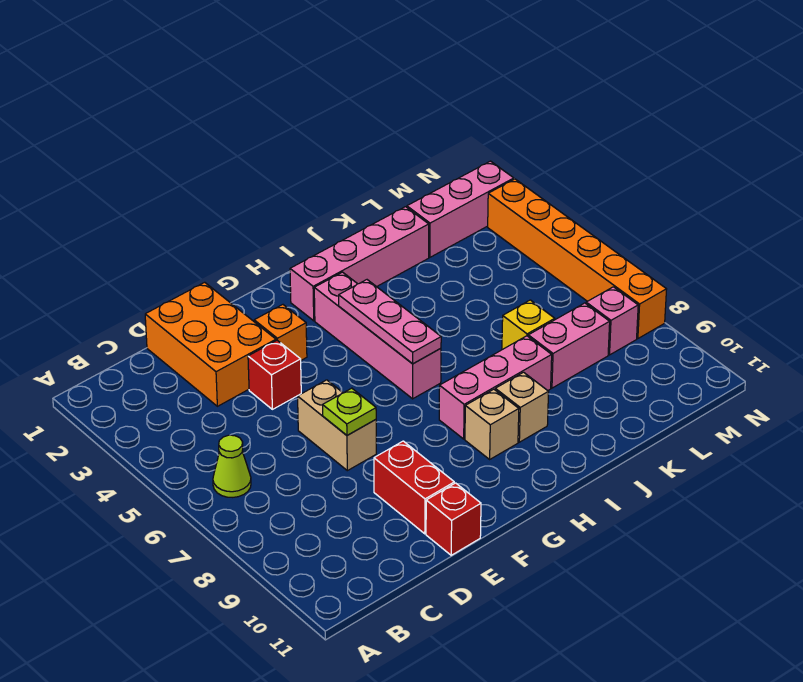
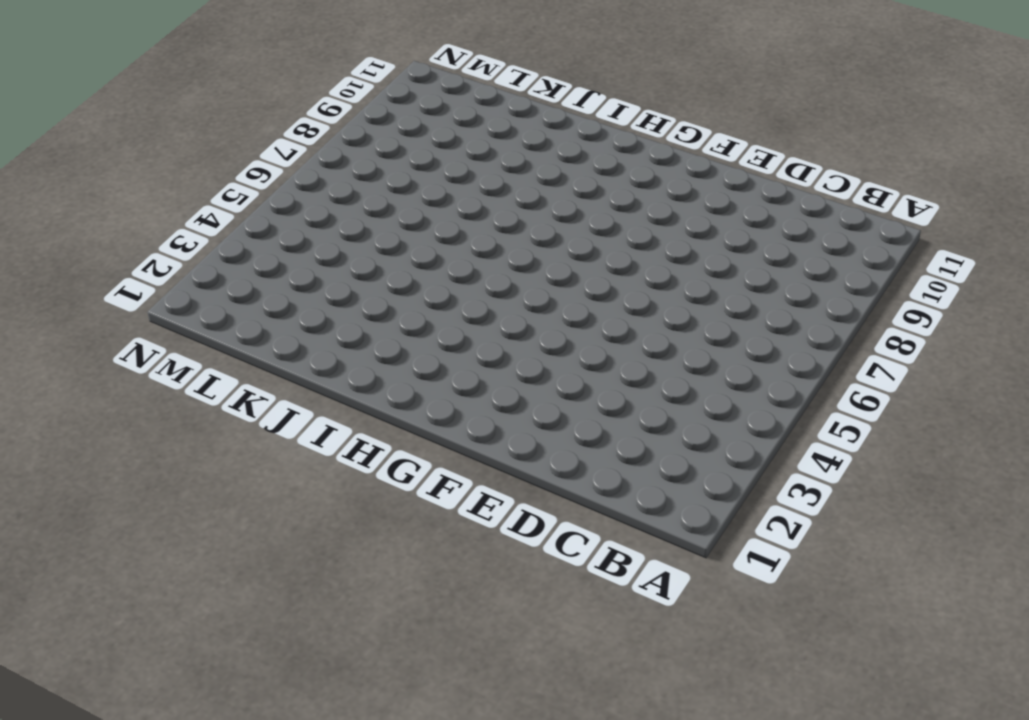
none -> lime 1x1 cone [213,435,251,497]
none -> orange 2x3 brick [145,282,276,406]
none -> red 1x1 brick [248,340,301,409]

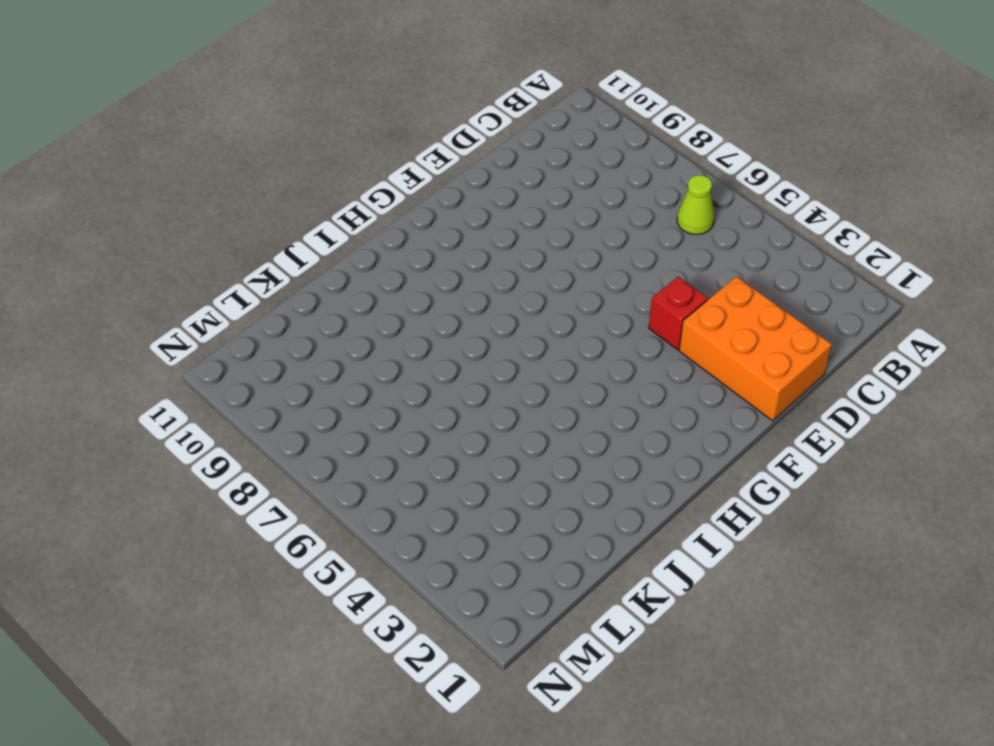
none -> tan 1x2 brick [298,380,376,471]
none -> red 1x2 brick [374,441,454,534]
none -> red 1x1 brick [426,483,481,555]

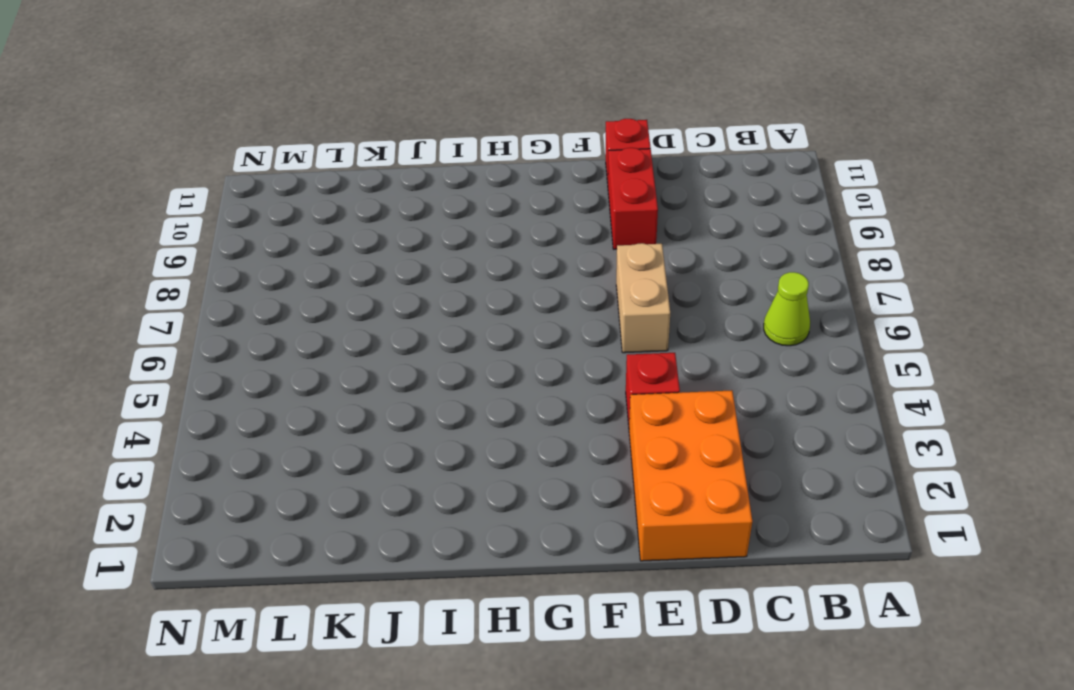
none -> orange 1x1 brick [254,305,307,360]
none -> pink 1x4 brick [290,207,429,321]
none -> pink 1x4 brick [314,272,441,399]

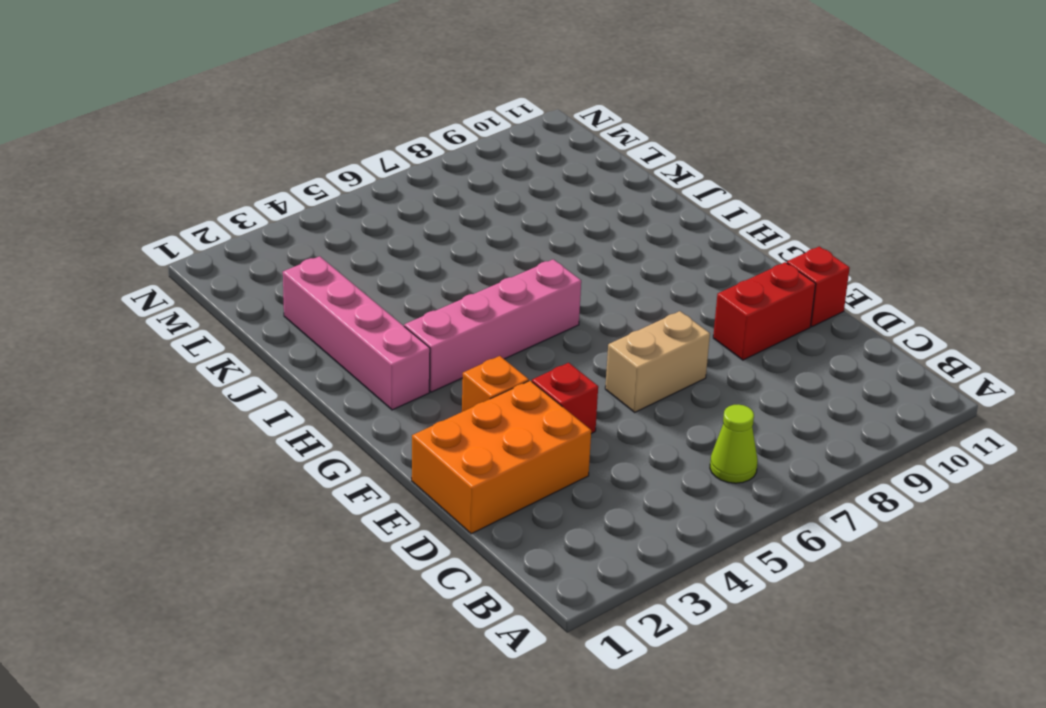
none -> pink 1x3 brick [439,336,552,439]
none -> tan 1x1 brick [465,389,519,459]
none -> tan 1x1 brick [495,372,549,442]

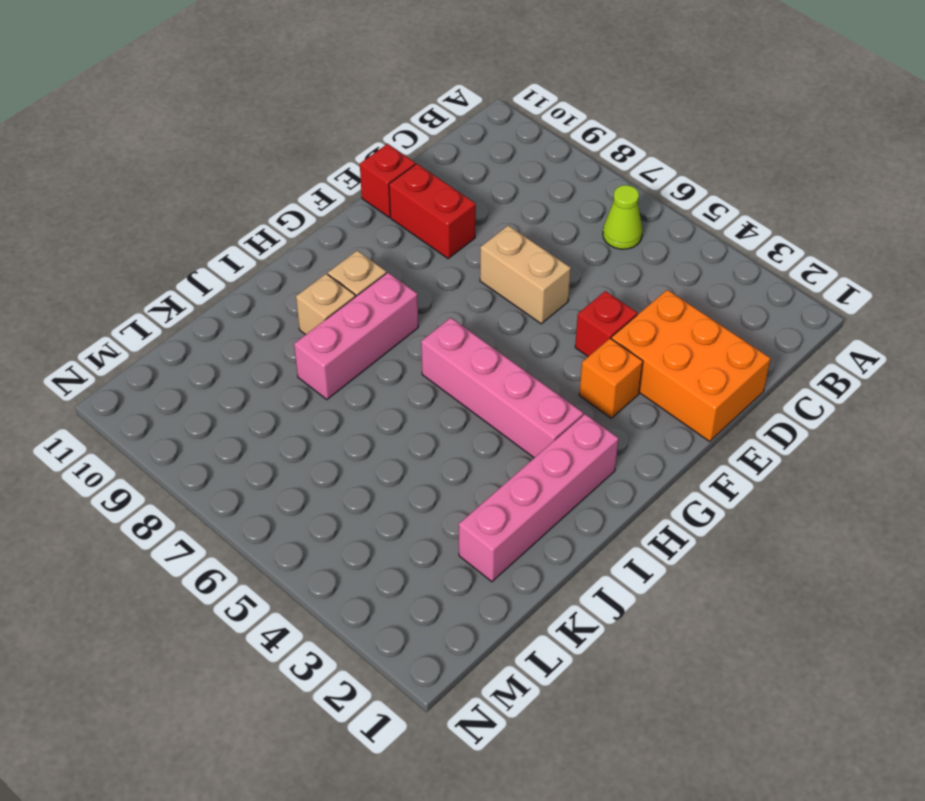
none -> yellow 1x1 brick [502,300,555,350]
none -> pink 1x2 brick [528,303,610,388]
none -> pink 1x3 brick [407,161,514,257]

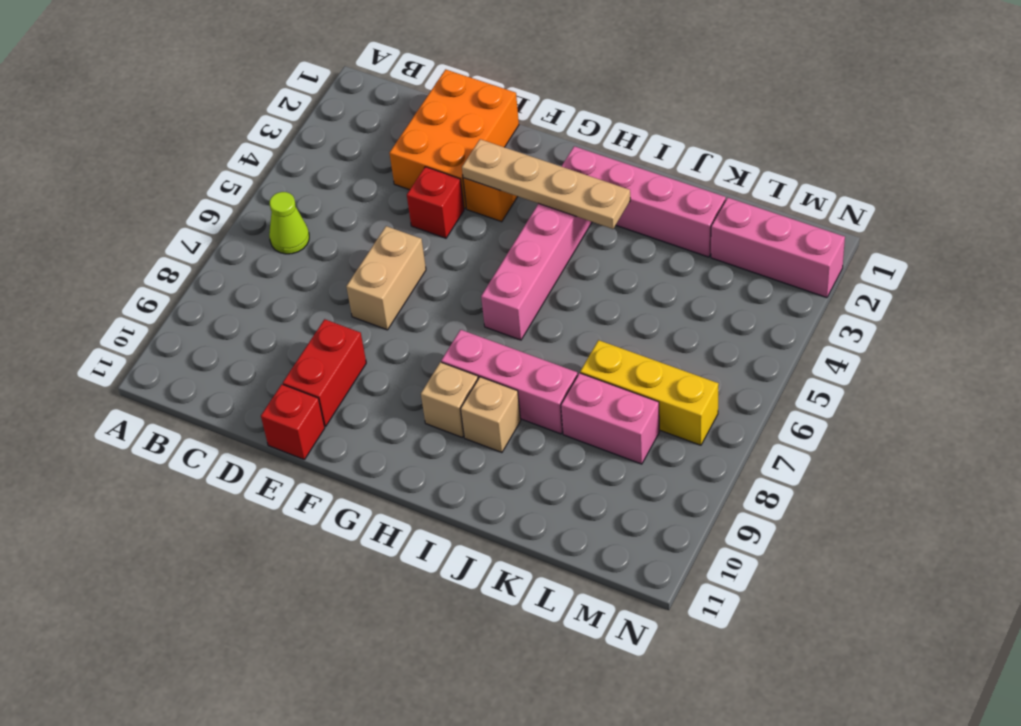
tan 1x4 plate [462,139,630,229] -> none
yellow 1x3 brick [580,340,718,445] -> yellow 1x1 brick [502,300,555,350]
none -> pink 1x1 brick [586,287,638,355]
none -> orange 1x6 brick [488,179,667,339]
none -> lime 1x1 plate [323,388,376,435]

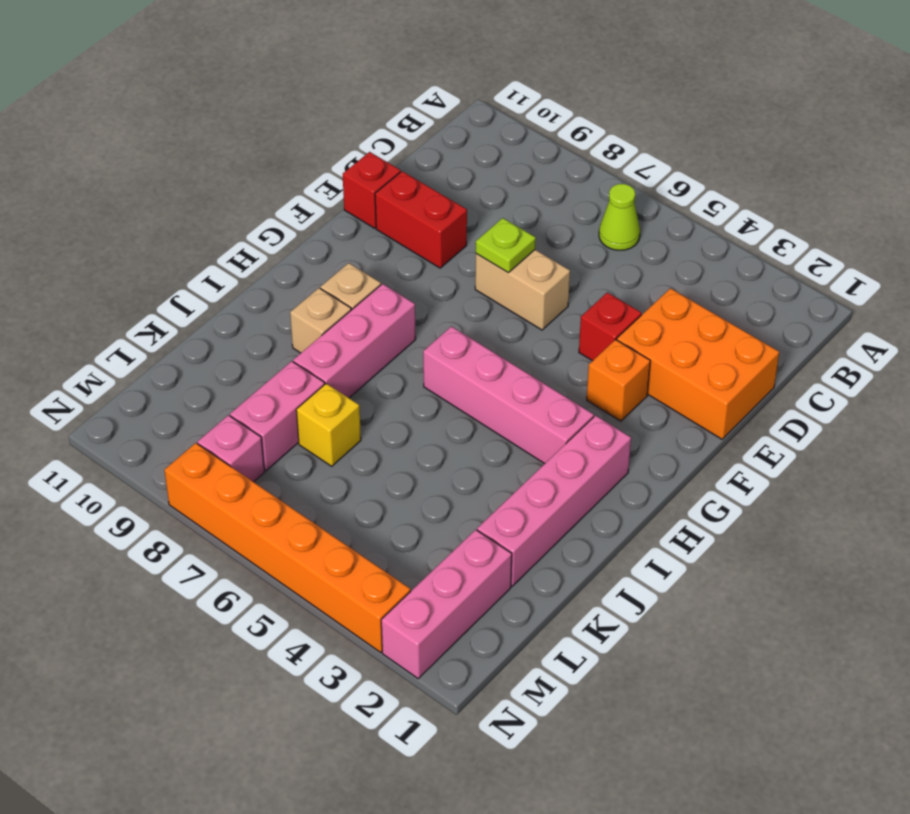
none -> pink 1x3 plate [339,280,441,364]

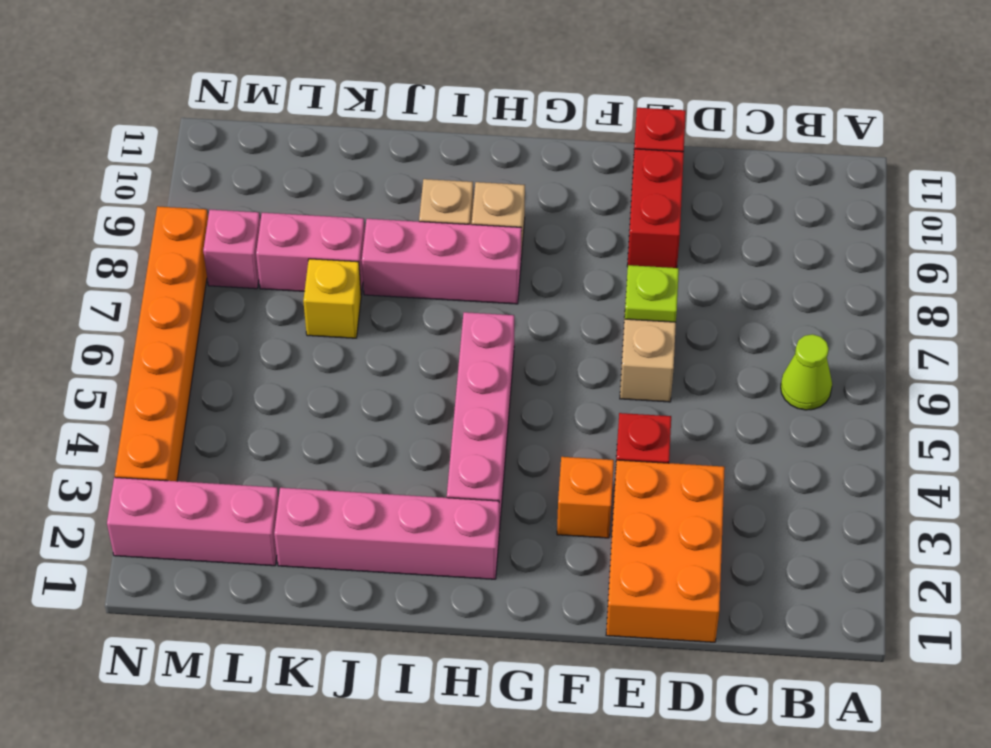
none -> pink 1x3 plate [339,280,441,364]

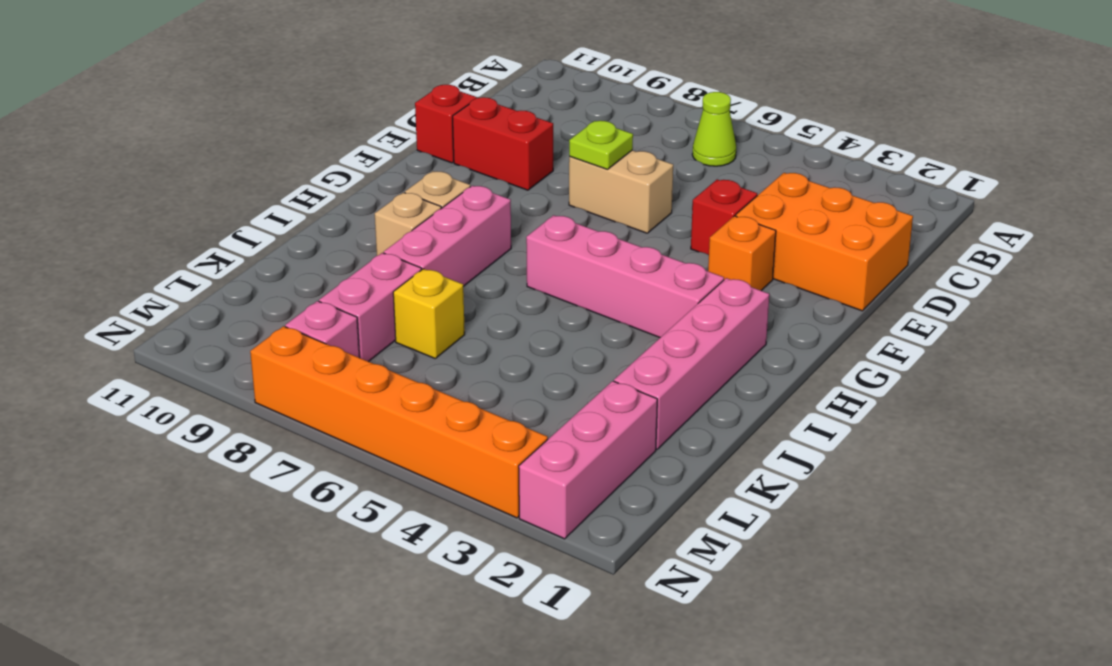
none -> pink 1x3 plate [339,280,441,364]

